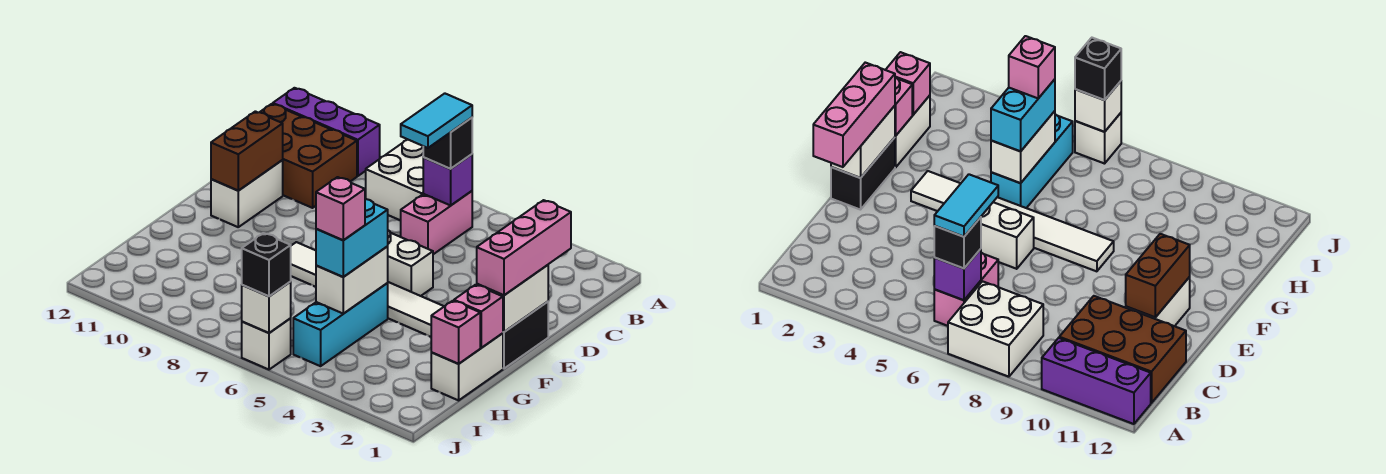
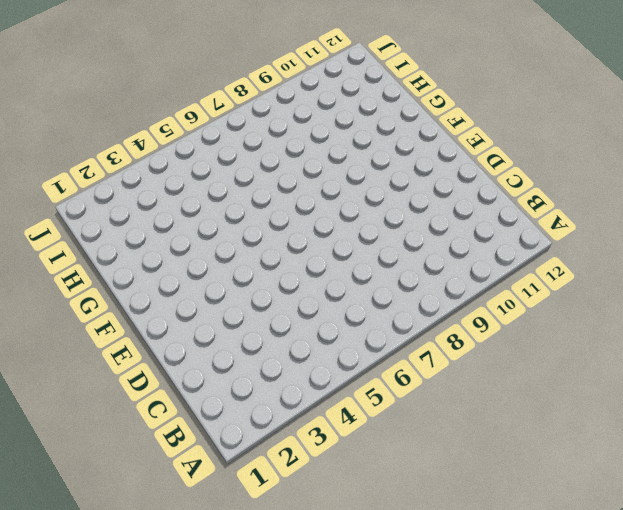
none -> white 2x2 brick [366,139,423,221]
none -> purple 1x3 brick [273,88,380,176]
none -> pink 1x2 brick [401,191,472,254]

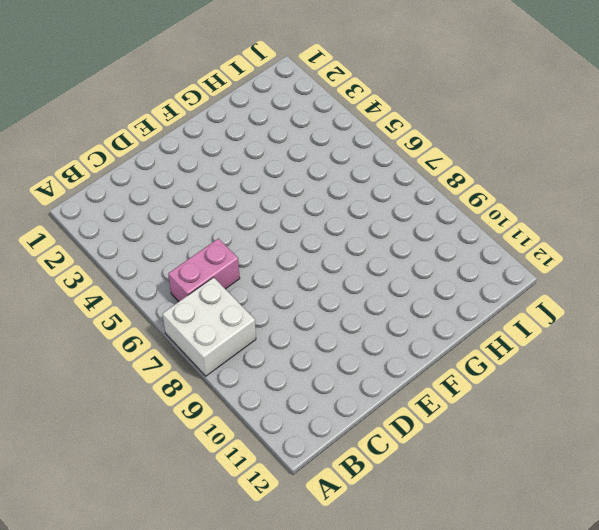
none -> purple 1x3 brick [273,88,380,176]
none -> brown 2x3 brick [260,104,357,208]
none -> white 1x2 brick [211,160,283,227]

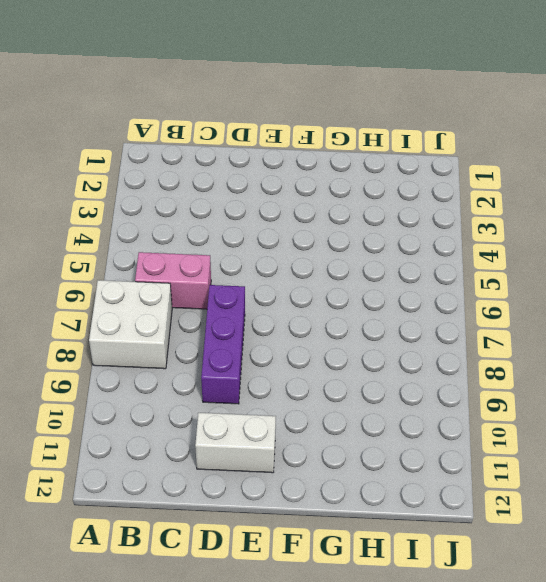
purple 1x3 brick [201,285,245,404] -> purple 1x3 brick moved to [273,88,380,176]
none -> brown 2x3 brick [260,104,357,208]
none -> black 1x2 brick [503,302,548,369]
none -> white 1x2 brick [387,230,433,296]

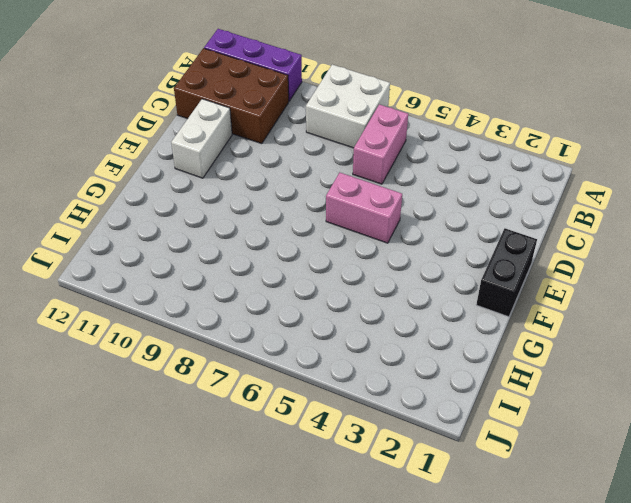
pink 1x2 brick [326,173,402,243] -> white 1x2 brick [387,230,433,296]
none -> white 1x6 tile [291,242,444,337]
none -> white 1x2 brick [431,333,503,400]
none -> cyan 1x3 brick [293,283,388,366]

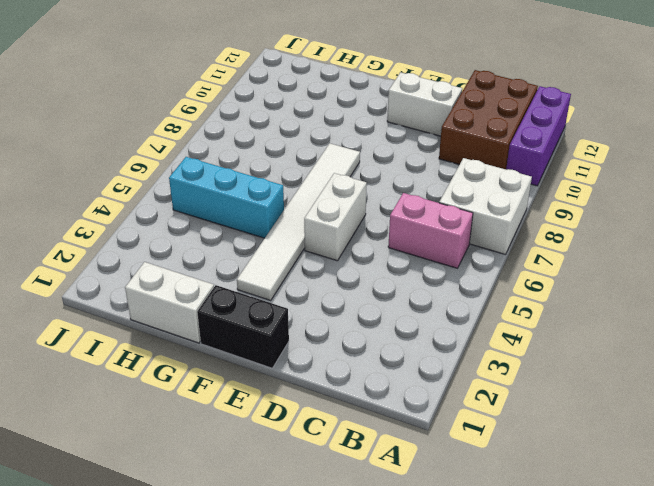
none -> white 1x1 brick [242,319,291,370]
none -> purple 1x1 brick [423,154,472,205]
none -> brown 1x2 brick [211,111,283,191]

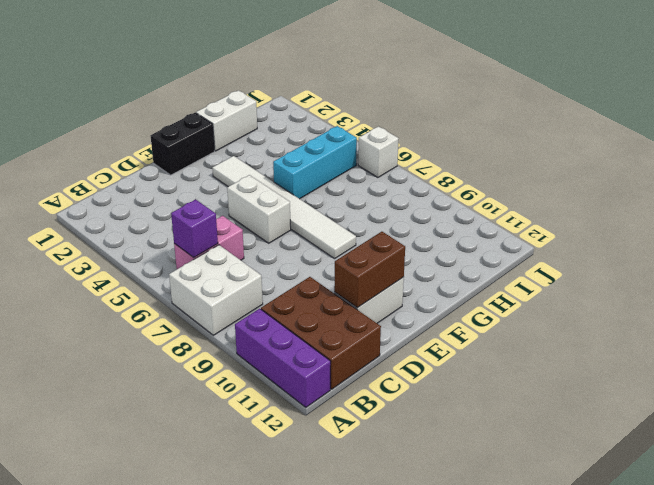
none -> white 1x2 brick [477,265,548,332]
none -> pink 1x1 brick [454,285,503,348]
none -> white 1x2 brick [316,247,388,314]

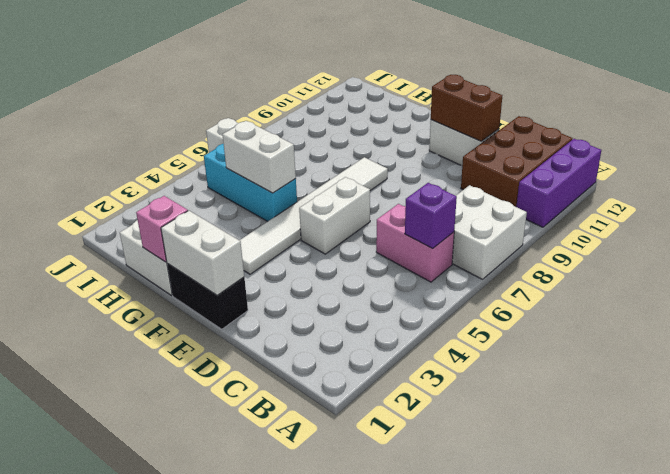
none -> pink 1x1 brick [431,301,480,364]
none -> white 1x1 brick [242,282,291,333]
none -> black 1x1 brick [423,118,472,169]

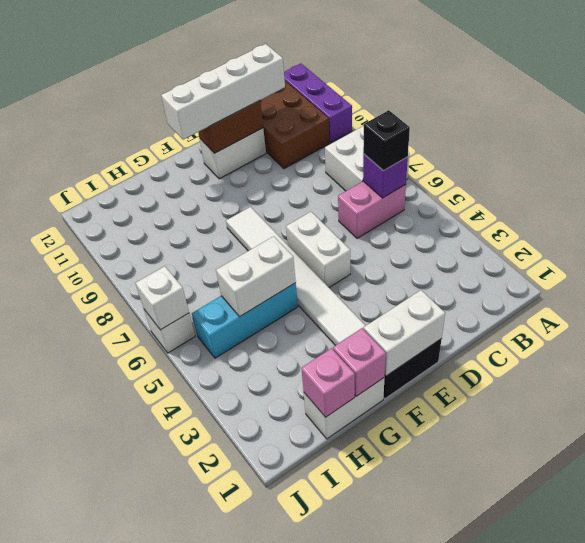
white 1x4 brick [161,44,285,140] -> none
none -> pink 1x3 brick [477,200,571,295]
none -> cyan 1x2 brick [316,199,388,277]
none -> black 1x1 brick [242,233,291,296]

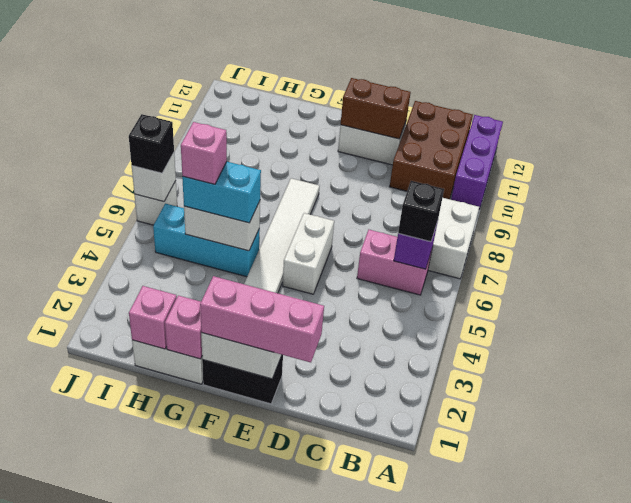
none -> cyan 1x2 tile [401,93,472,148]

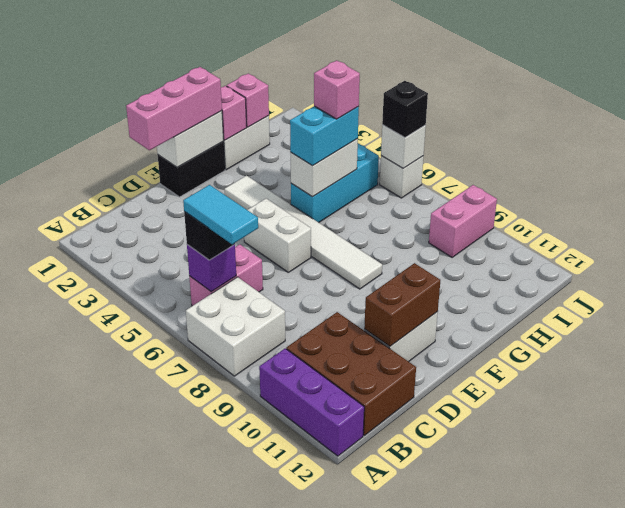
cyan 1x2 tile [183,185,258,244] -> cyan 1x2 tile turned to [401,93,472,148]
pink 1x2 brick [429,185,497,257] -> none

